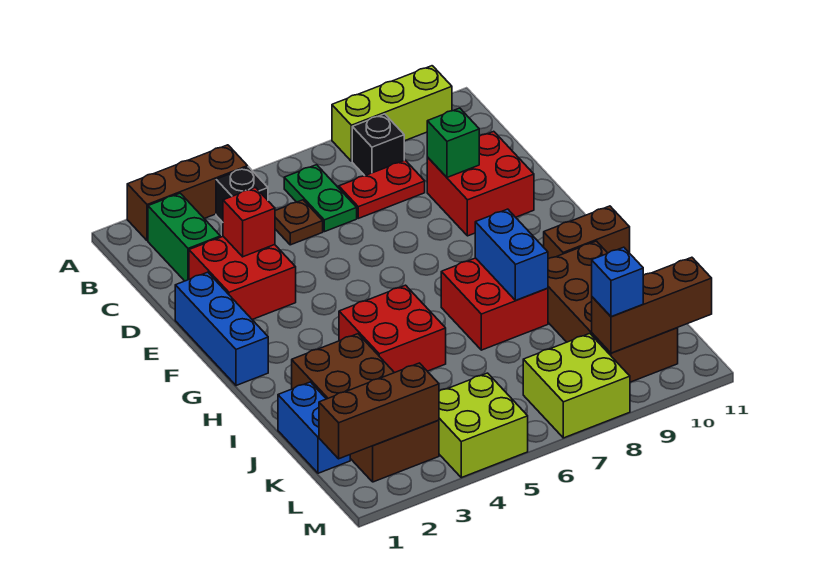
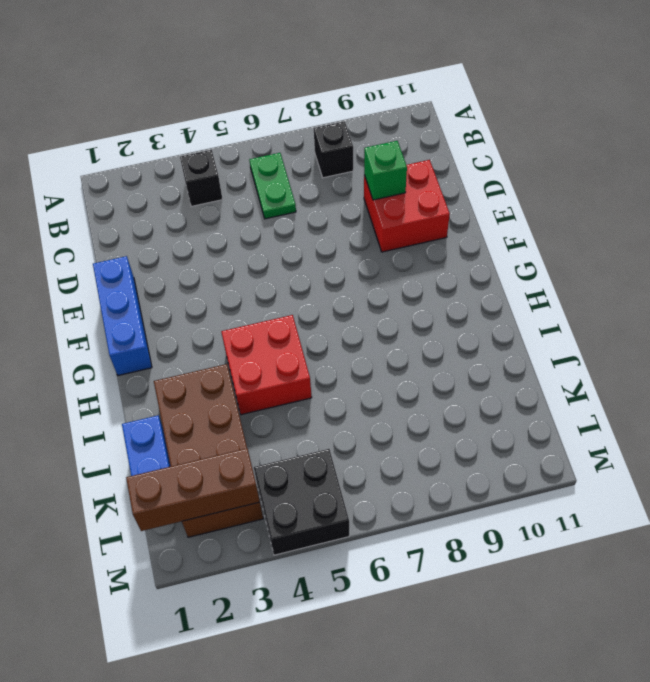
black 2x2 brick [254,449,349,555] -> lime 2x2 brick [439,373,528,478]
none -> brown 1x3 brick [127,145,248,241]
none -> lime 1x3 brick [332,66,452,161]
none -> green 1x2 brick [148,193,220,281]

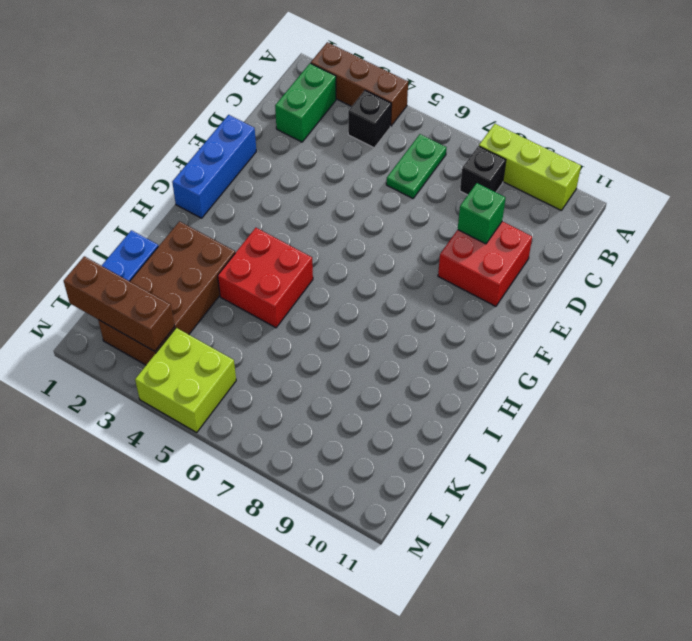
none -> brown 1x1 plate [275,200,323,245]
none -> red 1x2 plate [339,160,425,218]
none -> red 2x2 brick [189,237,296,319]

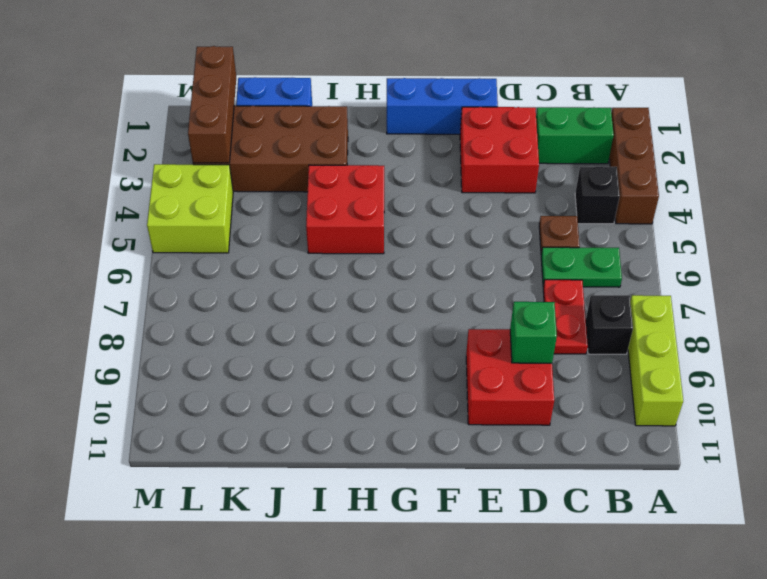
none -> red 2x2 brick [441,258,548,350]
none -> brown 1x2 brick [544,206,630,259]
none -> brown 2x4 brick [548,241,678,382]

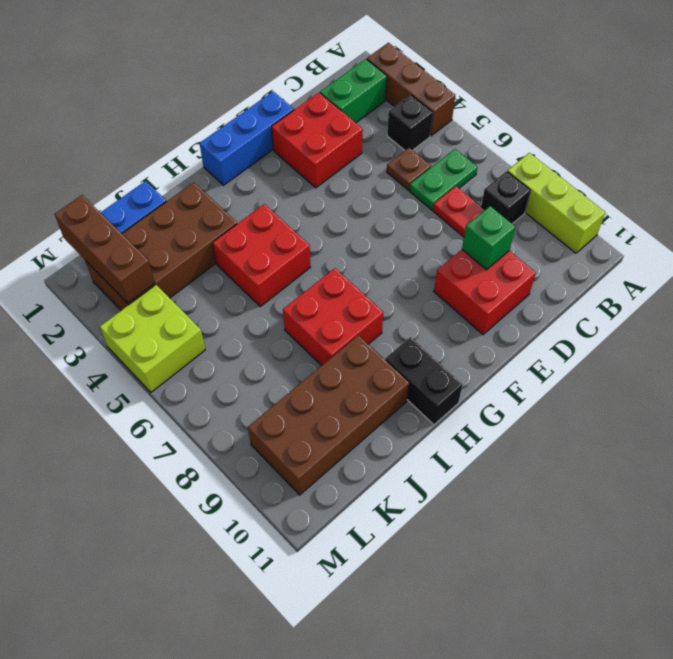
black 1x2 brick [385,337,463,425] -> brown 1x2 brick [544,206,630,259]
none -> lime 2x2 brick [523,334,630,438]
none -> red 1x1 brick [223,187,275,257]
none -> blue 1x2 brick [475,209,548,300]

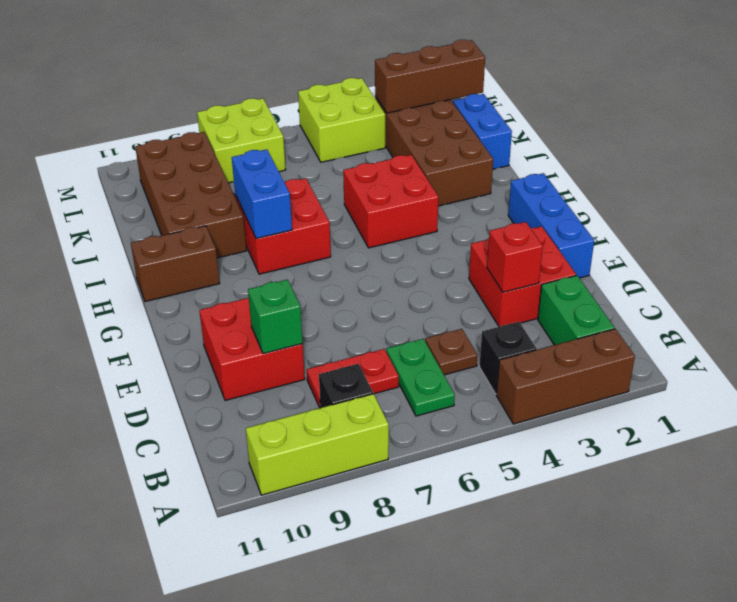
none -> brown 1x3 brick [592,257,712,353]
none -> blue 1x1 brick [592,247,643,317]

